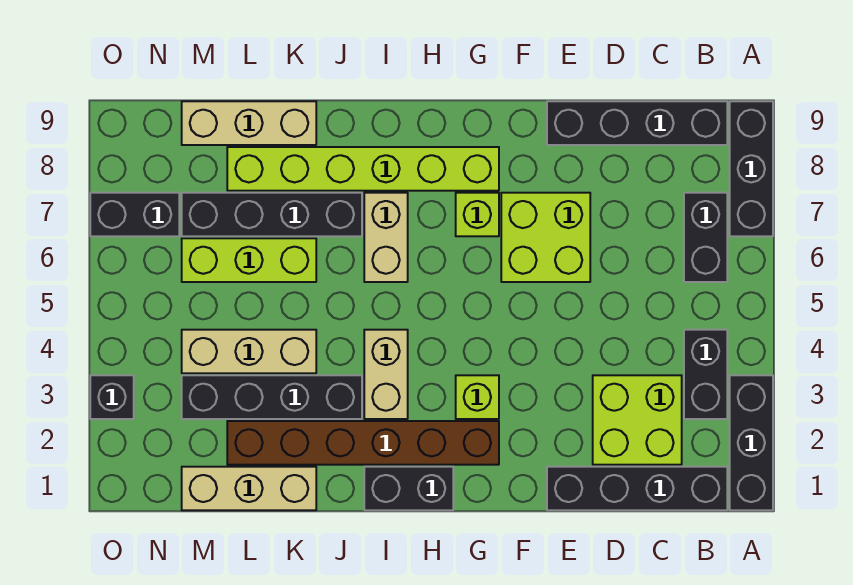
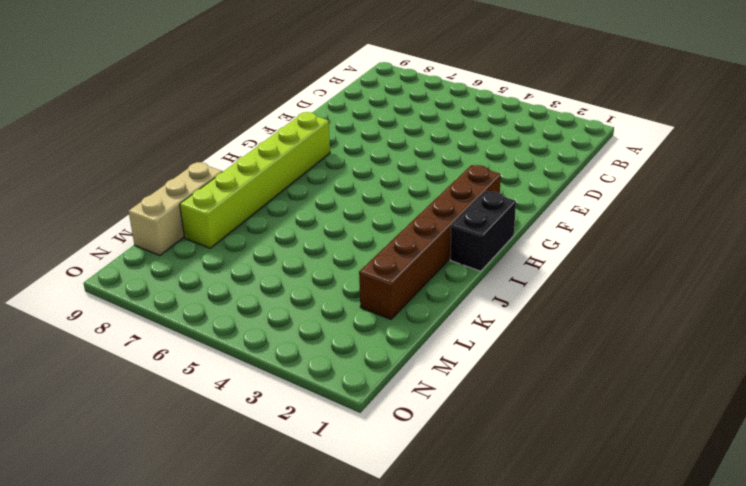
none -> black 1x3 brick [730,375,773,510]
none -> black 1x3 brick [730,101,773,236]
none -> black 1x4 brick [547,467,727,510]

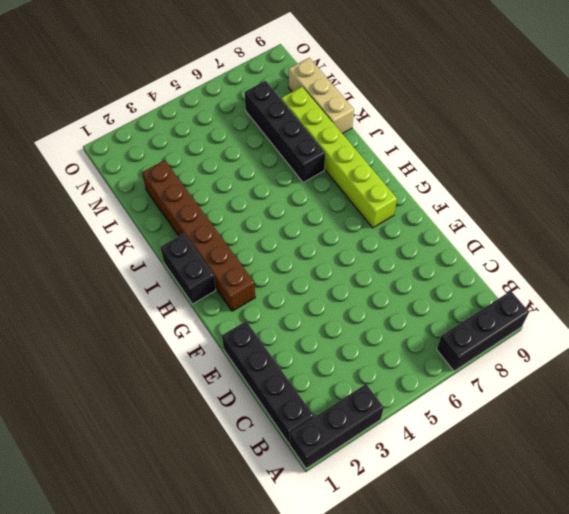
none -> black 1x2 brick [684,330,727,419]
none -> black 1x2 brick [684,193,727,282]
none -> black 1x4 brick [547,101,727,145]

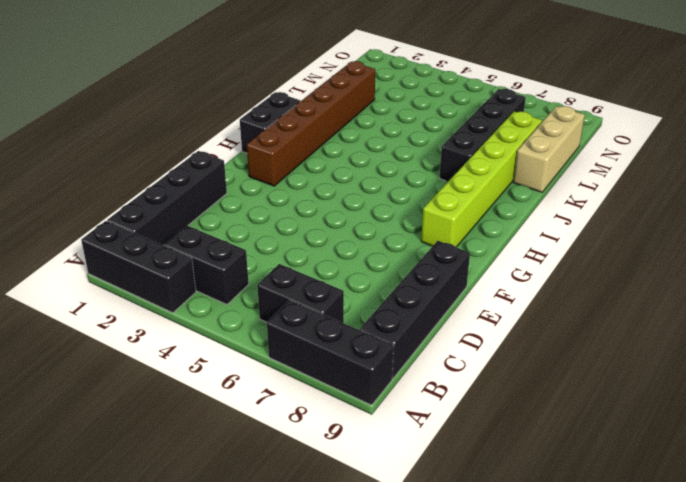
none -> lime 2x2 brick [593,375,682,465]
none -> lime 2x2 brick [501,193,590,282]
none -> lime 1x1 brick [456,375,499,419]

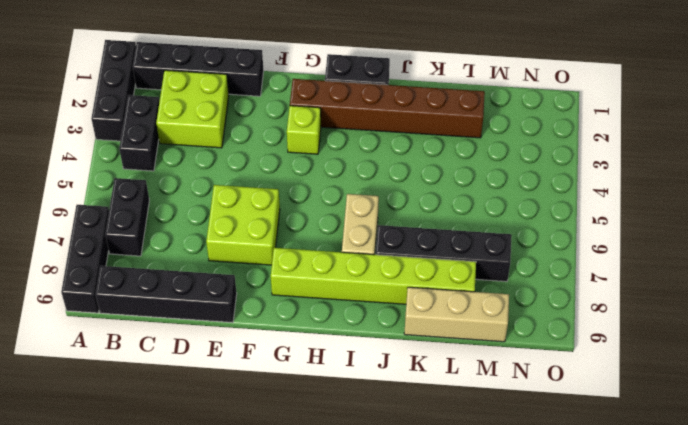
none -> lime 1x1 brick [456,193,499,236]
none -> tan 1x2 brick [364,330,408,419]
none -> black 1x4 brick [182,375,362,419]

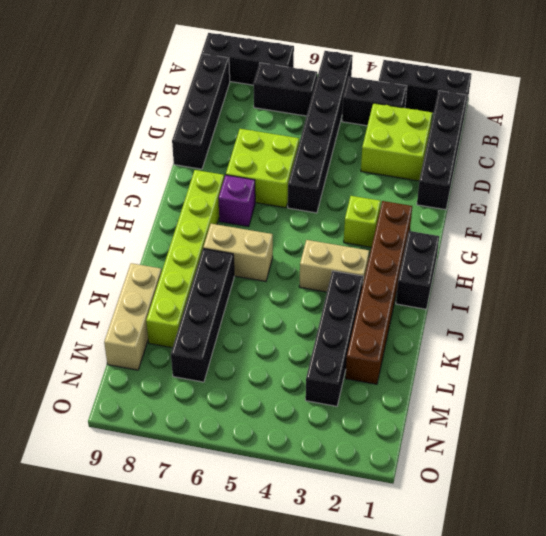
black 1x6 brick [288,51,353,213] -> none
purple 1x1 brick [218,175,255,227] -> lime 1x1 brick [456,193,499,236]
none -> tan 1x3 brick [182,467,316,510]
none -> tan 1x3 brick [182,330,316,373]
none -> lime 1x3 brick [182,238,316,282]

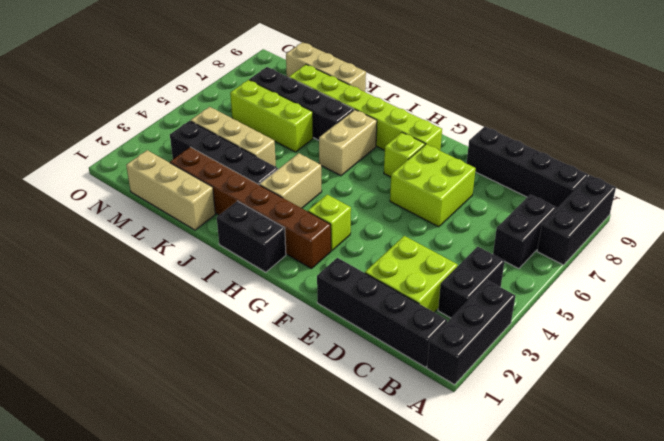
none -> black 1x2 brick [90,193,179,236]
none -> black 1x1 brick [90,375,134,419]

